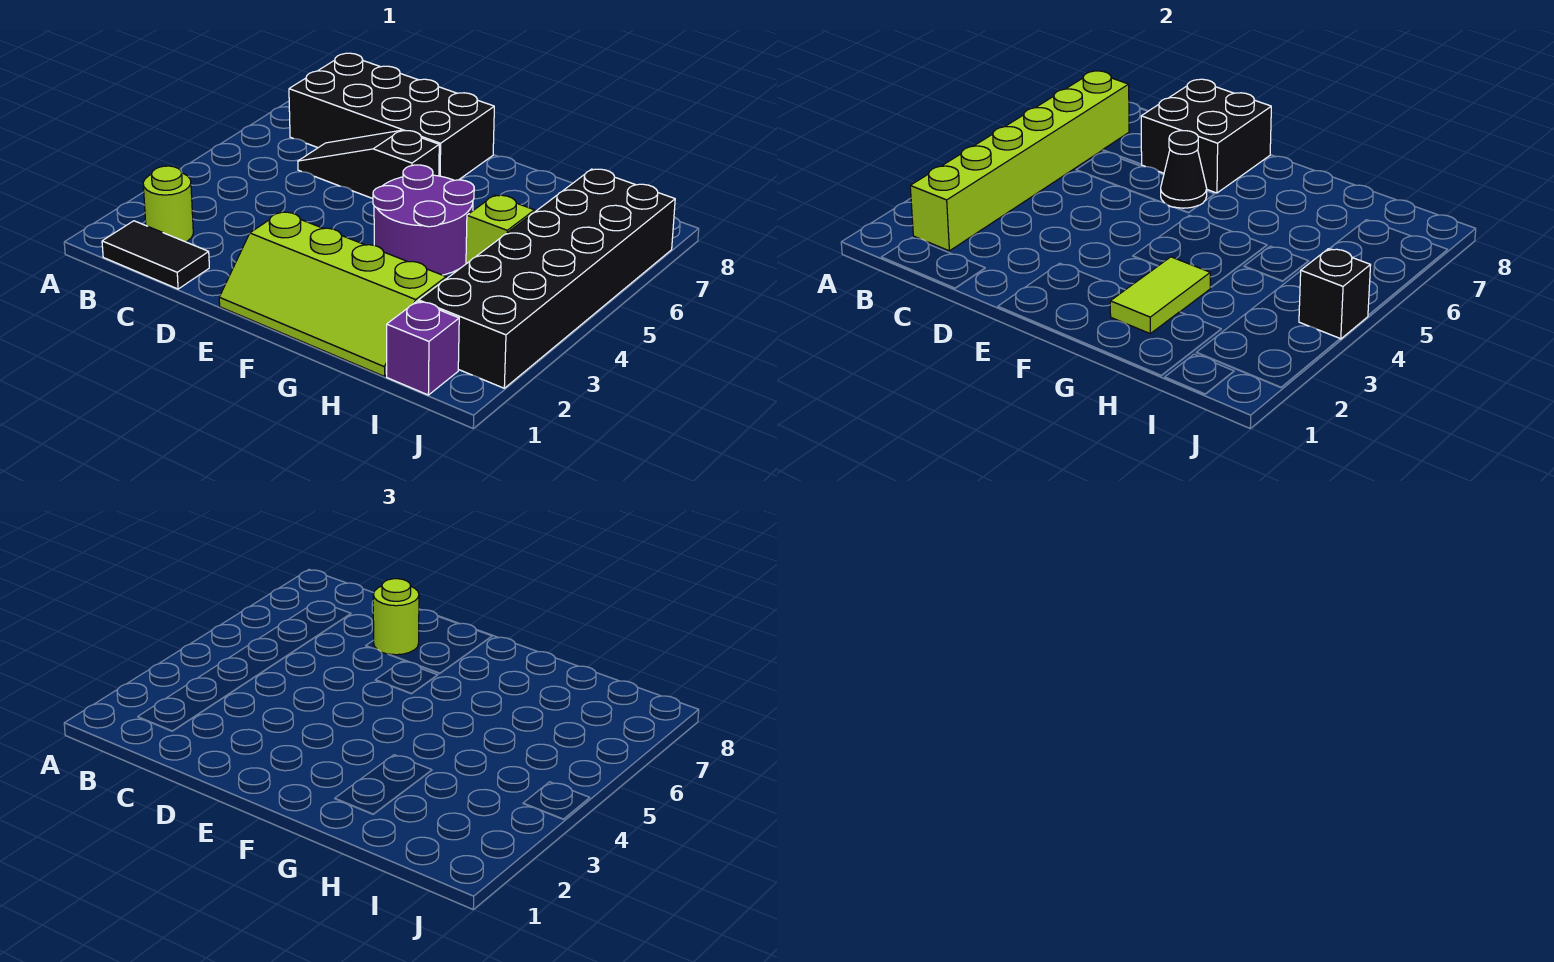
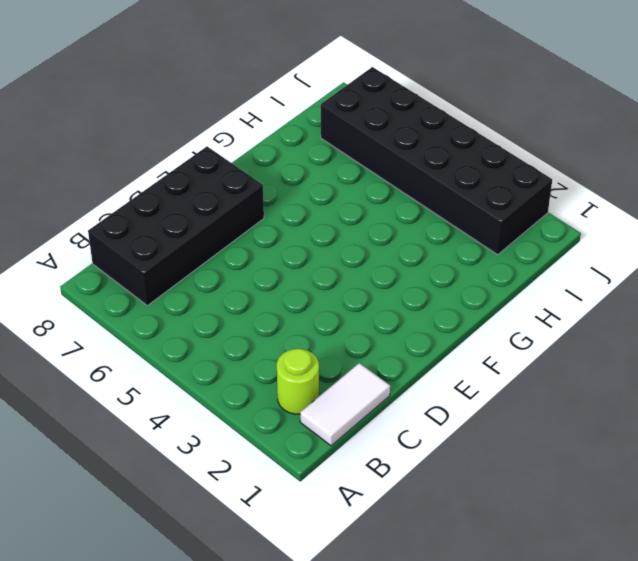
white 1x2 tile [300,363,390,446] -> black 1x2 tile [102,221,209,289]
none -> black 1x3 slope [298,130,439,199]
none -> lime 2x4 slope [219,212,446,376]
none -> purple 2x2 round brick [373,165,474,275]

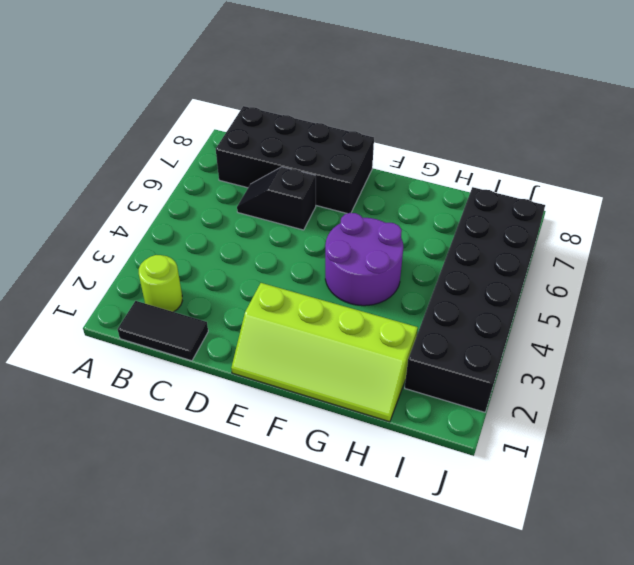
black 1x2 slope [237,167,316,230] -> black 1x3 slope [298,130,439,199]
none -> lime 1x1 brick [466,195,535,264]
none -> purple 1x1 brick [387,301,459,395]
none -> lime 1x6 brick [910,71,1129,251]

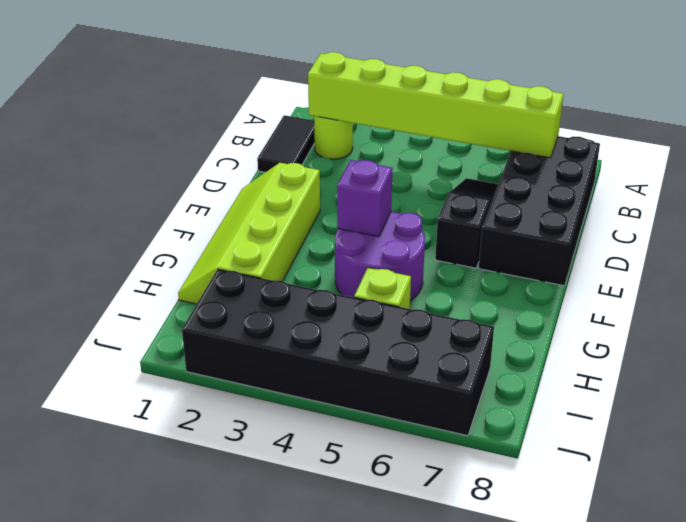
purple 1x1 brick [337,160,393,237] -> purple 1x1 brick moved to [387,301,459,395]
none -> black 2x2 brick [1141,79,1271,193]
none -> black 1x1 cone [1161,131,1207,208]
none -> lime 1x2 tile [1110,257,1210,334]

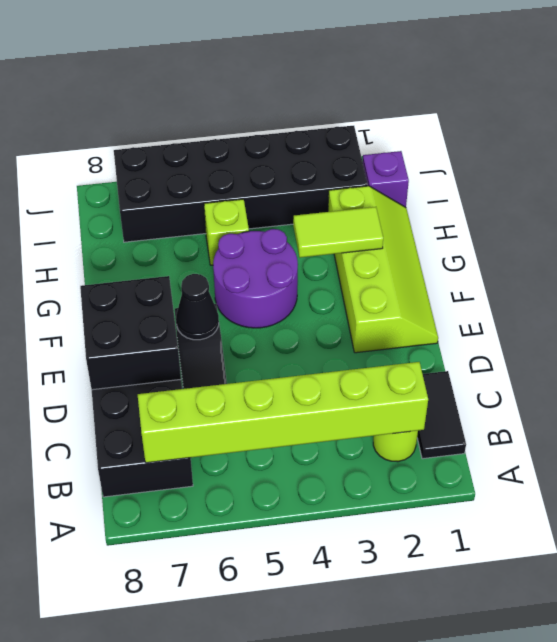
none -> black 1x1 brick [1299,249,1371,339]
none -> lime 1x1 round brick [373,579,419,655]

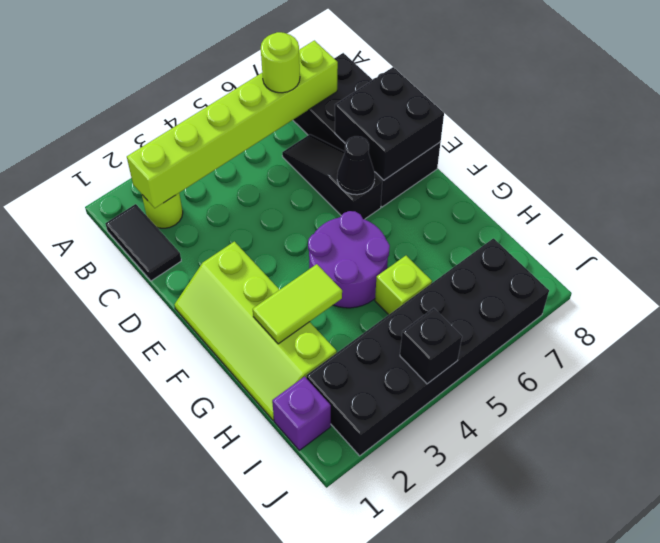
lime 1x1 round brick [261,32,300,93] -> lime 1x1 round brick moved to [373,579,419,655]

